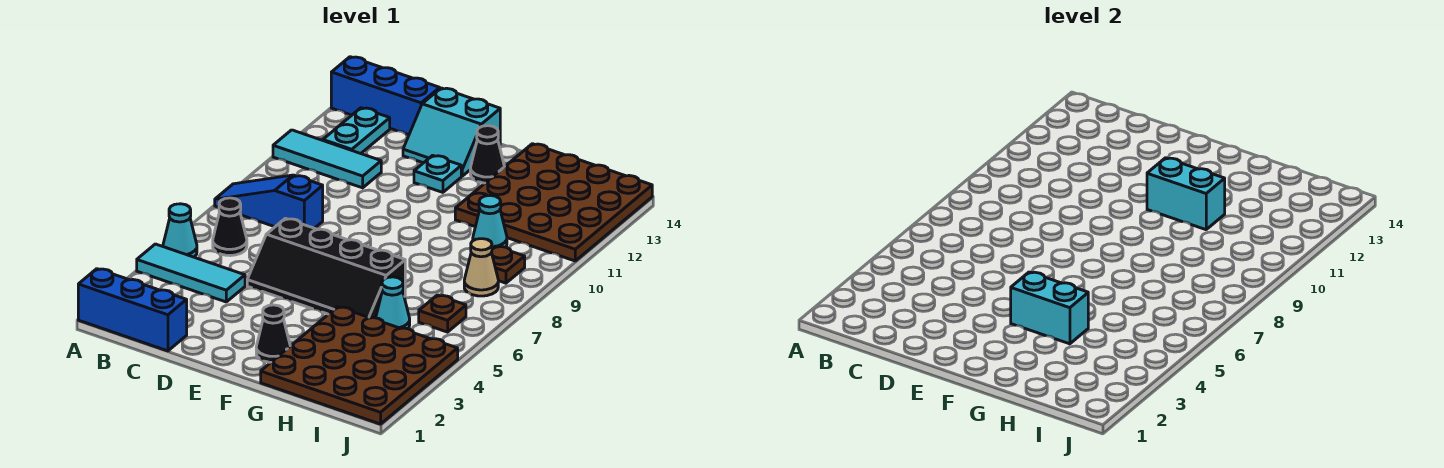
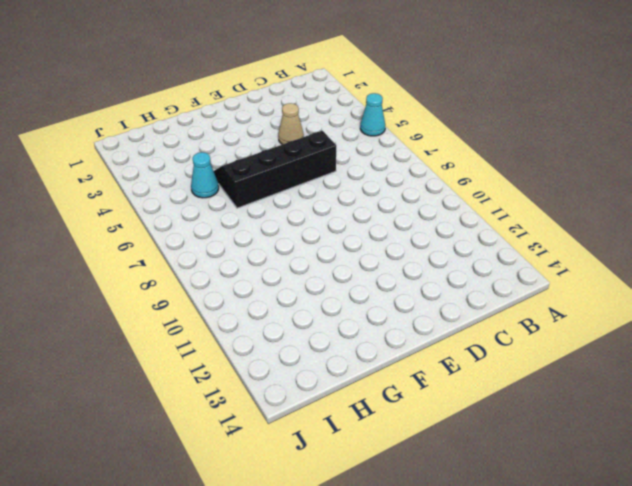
tan 1x1 cone [278,103,304,144] -> tan 1x1 cone moved to [464,239,498,296]
none -> blue 1x3 brick [78,269,187,351]
none -> cyan 1x3 tile [137,244,245,302]
none -> blue 1x3 slope [215,175,323,228]

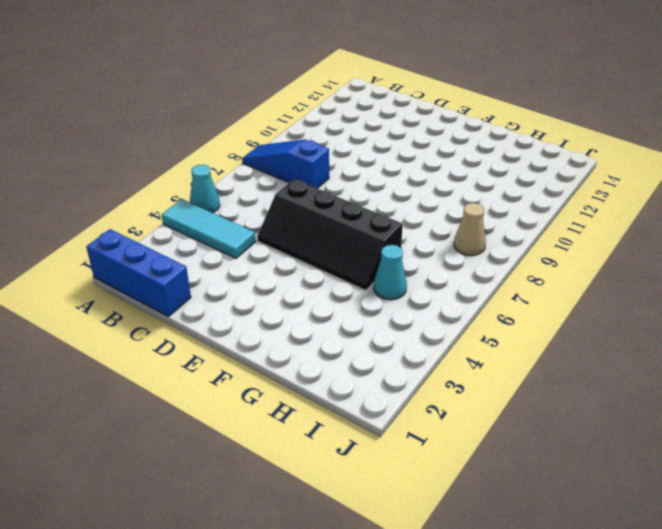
none -> cyan 1x3 tile [273,130,381,188]
none -> blue 1x3 brick [331,57,440,135]
none -> black 1x1 cone [213,198,247,256]

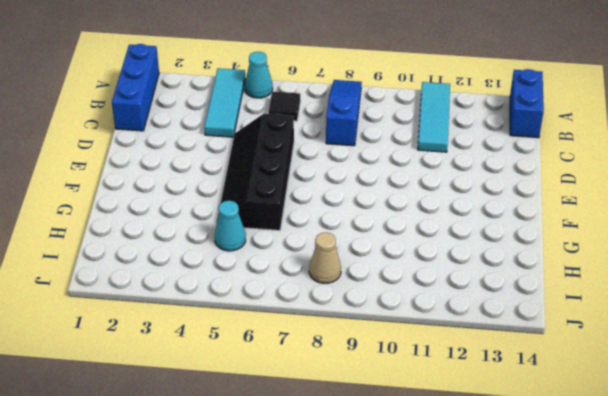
blue 1x2 brick [510,69,544,138] -> blue 1x3 brick [331,57,440,135]
black 1x1 tile [269,92,300,121] -> black 1x1 cone [213,198,247,256]
none -> cyan 1x2 plate [323,108,390,154]
none -> cyan 2x2 slope [403,88,500,176]
none -> cyan 1x1 plate [414,155,461,192]

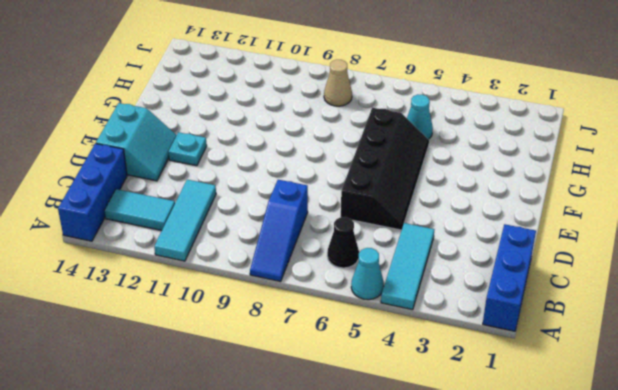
cyan 1x2 tile [105,189,175,230] -> cyan 1x2 plate [323,108,390,154]
none -> black 1x1 cone [256,305,290,362]
none -> black 1x1 cone [470,126,505,183]
none -> brown 4x4 plate [261,307,458,424]

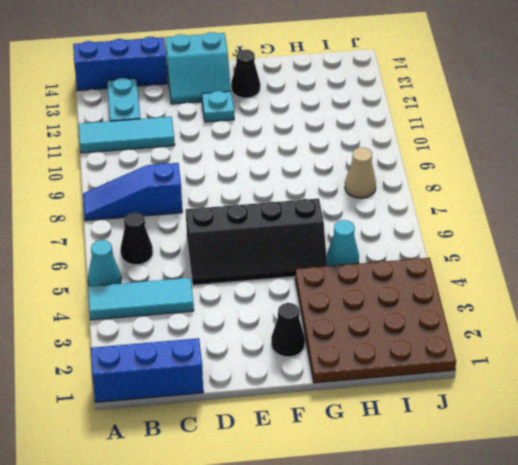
none -> brown 4x4 plate [455,144,652,261]
none -> cyan 1x1 cone [473,195,507,249]
none -> brown 1x1 plate [419,295,466,332]

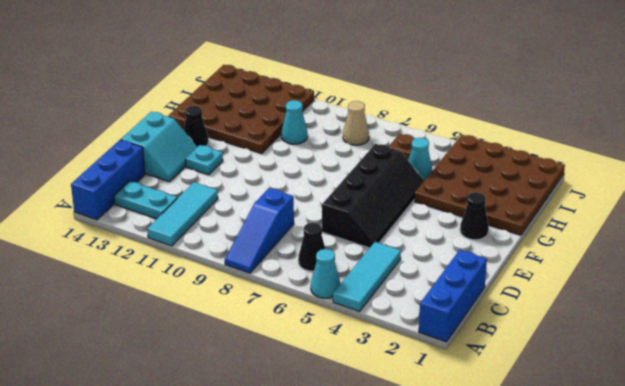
none -> brown 1x1 plate [492,246,525,283]
none -> cyan 1x2 brick [1011,272,1088,344]
none -> cyan 1x2 brick [1147,158,1225,230]

